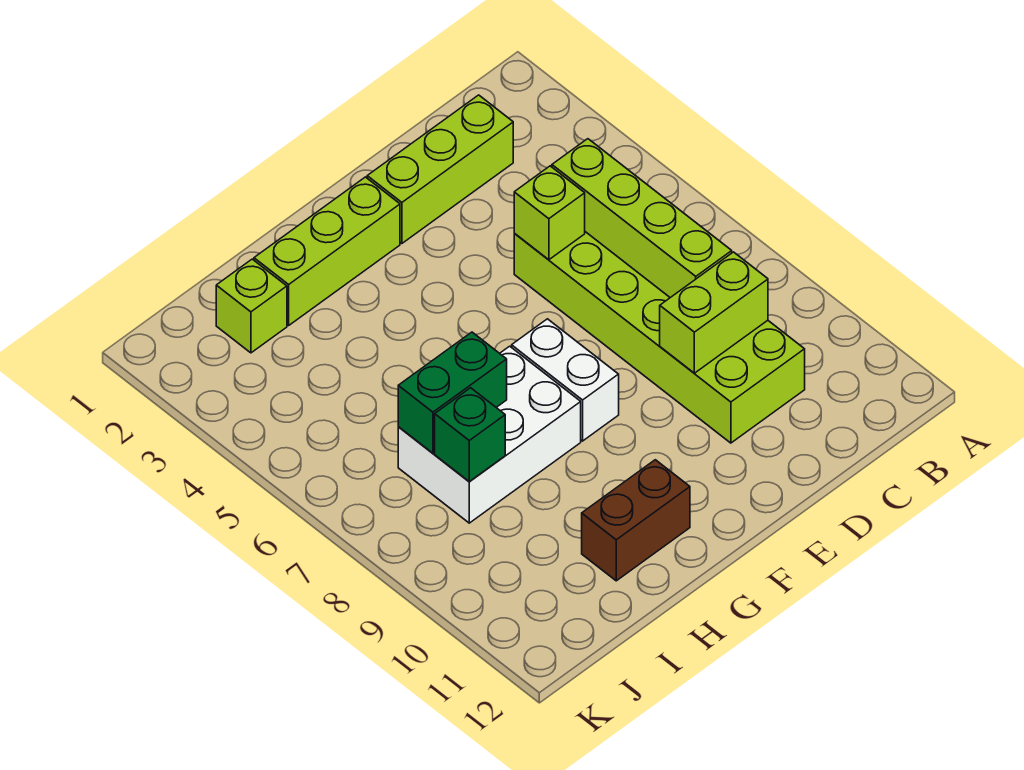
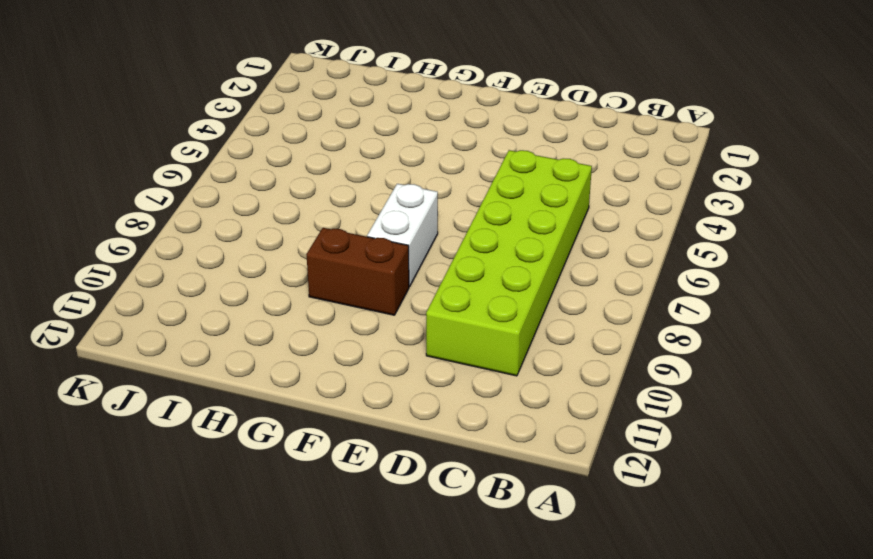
brown 1x2 brick [306,228,409,315] -> brown 1x2 brick moved to [582,460,690,581]
none -> lime 1x3 brick [367,95,513,243]
none -> lime 1x3 brick [254,177,400,325]
none -> white 2x3 brick [398,346,581,523]

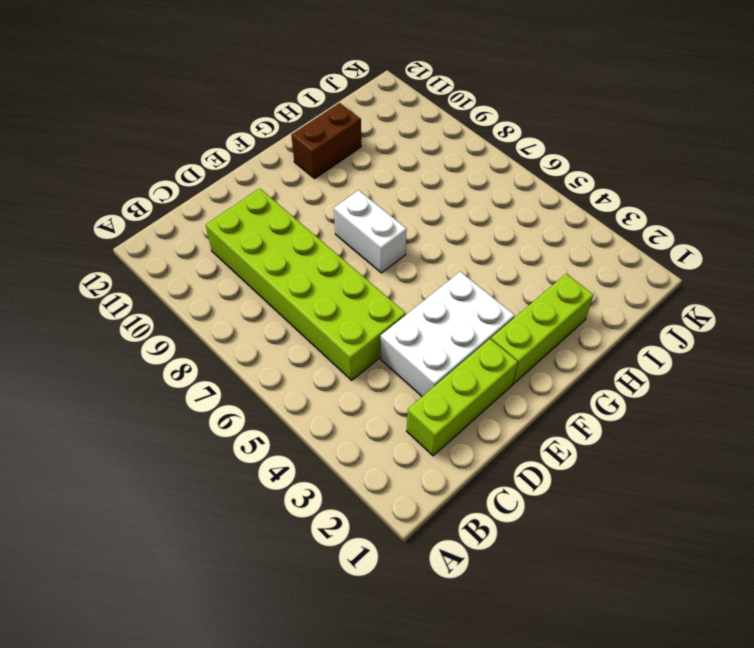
white 2x3 brick [381,272,515,396] -> white 2x3 brick moved to [398,346,581,523]
none -> lime 1x1 brick [216,259,287,353]
none -> lime 1x4 brick [552,139,732,298]
none -> lime 1x2 brick [660,252,768,373]

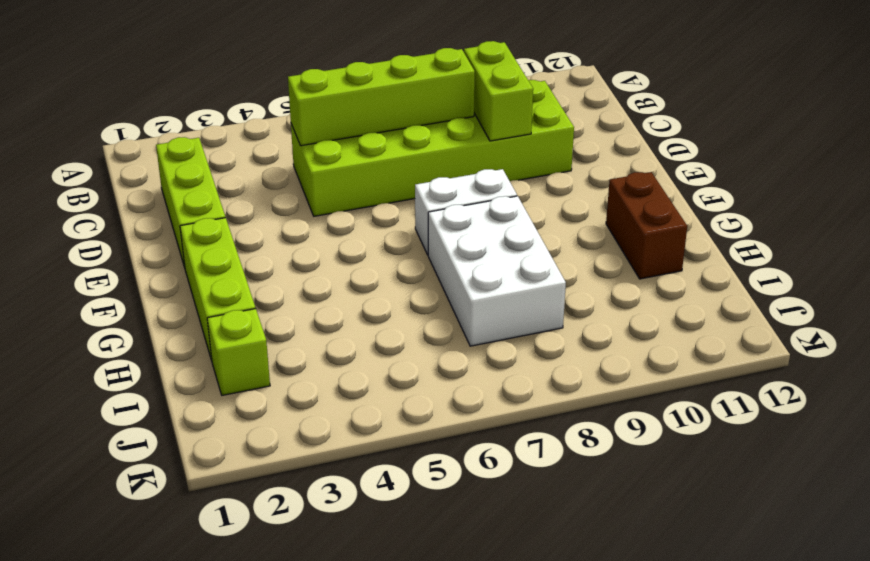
none -> lime 1x1 brick [514,166,585,260]
none -> green 1x2 brick [398,332,507,453]
none -> green 1x1 brick [435,388,505,481]

